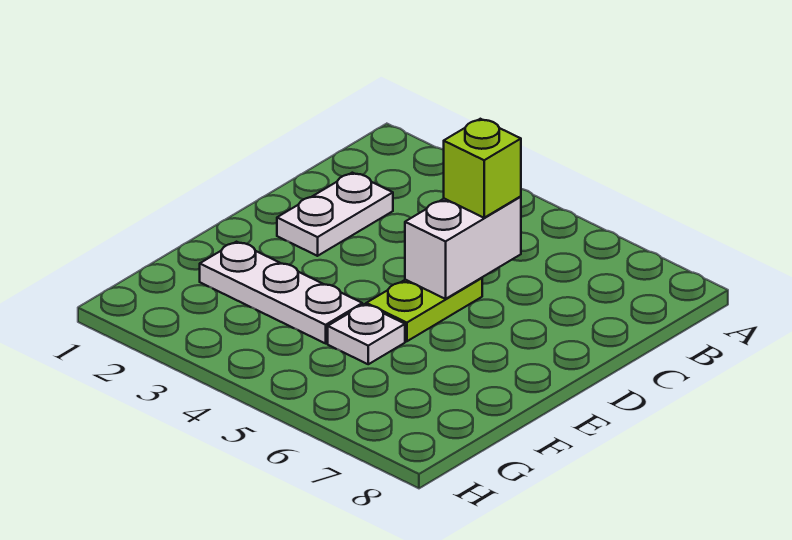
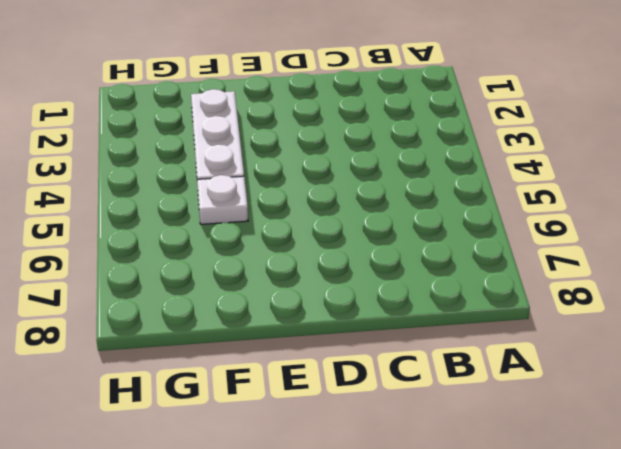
none -> white 1x2 plate [277,173,393,256]
none -> lime 1x2 plate [366,278,482,341]

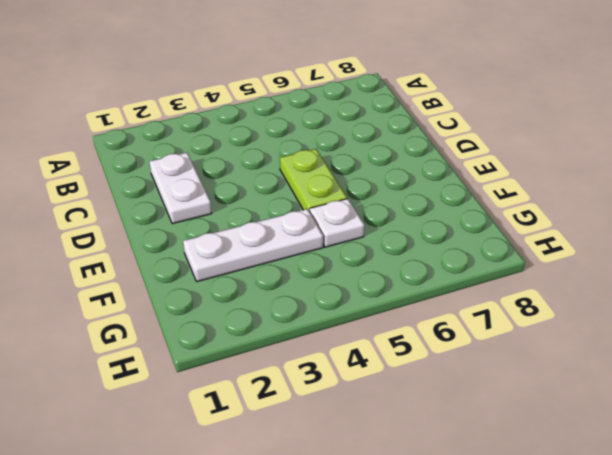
none -> white 1x2 brick [405,197,521,299]
none -> lime 1x1 brick [444,119,521,218]

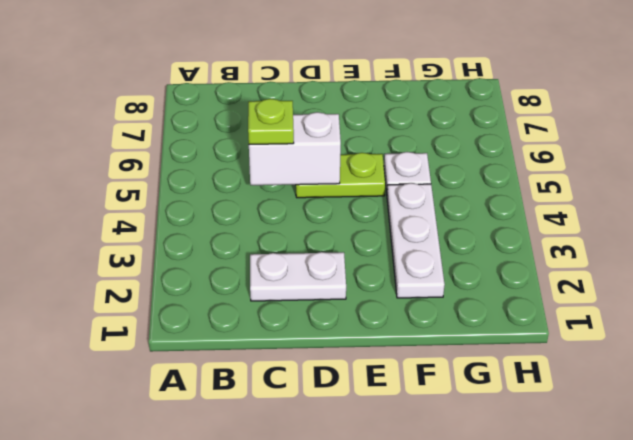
lime 1x1 plate [248,99,294,145] -> lime 1x1 brick [444,119,521,218]

